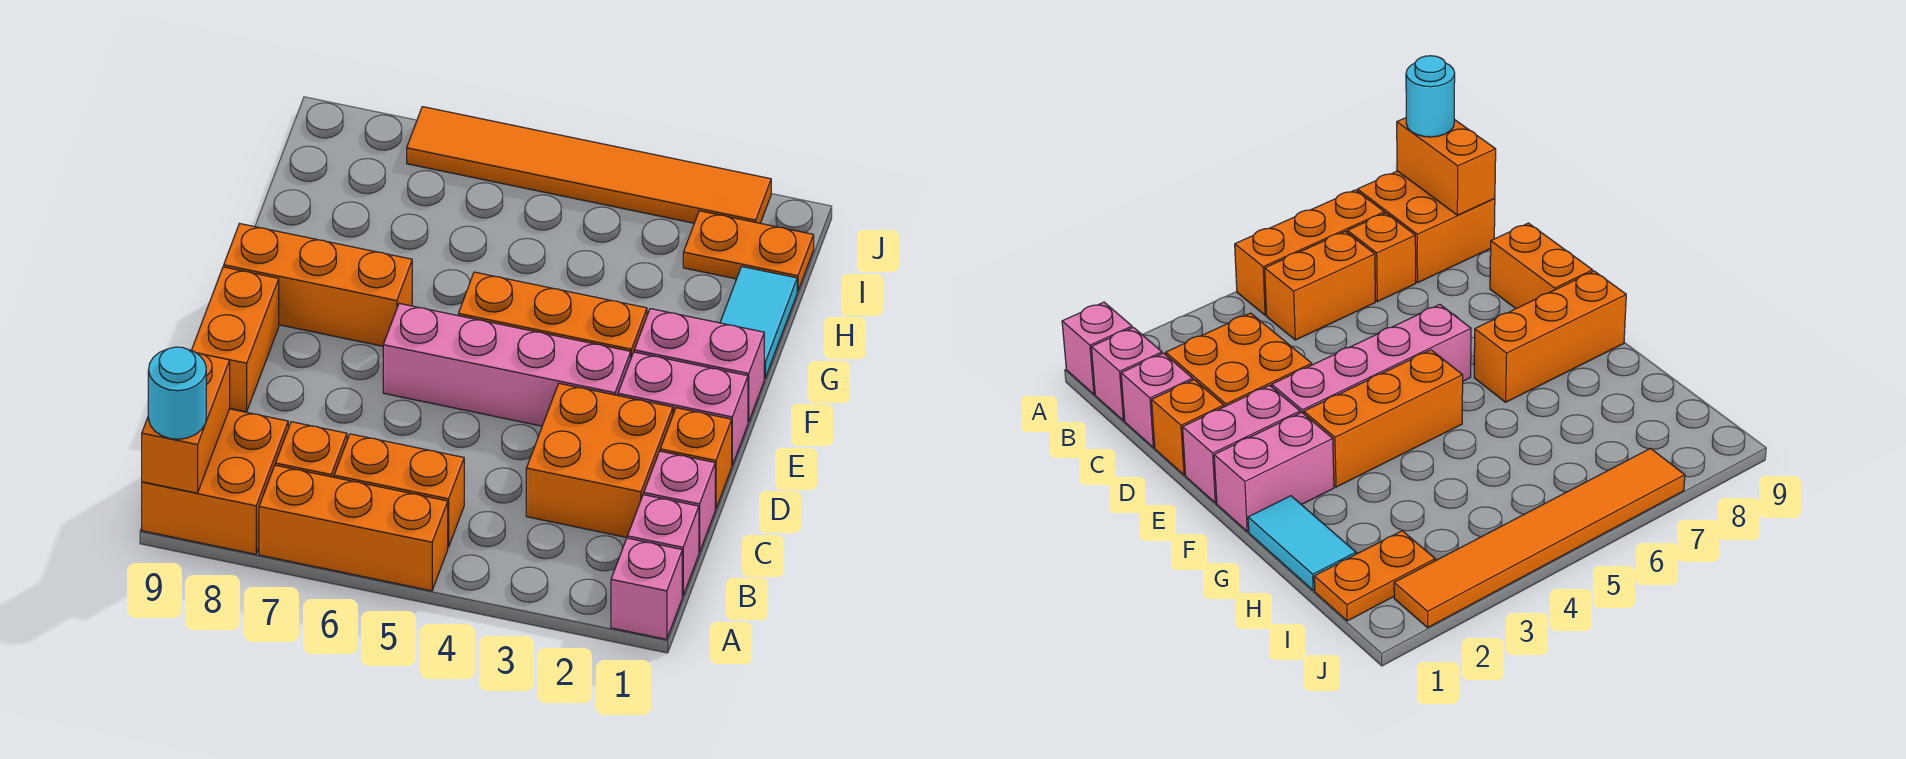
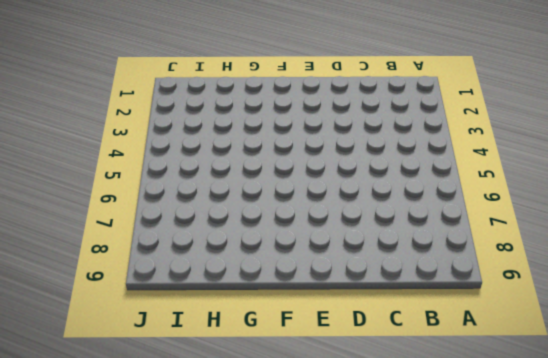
none -> pink 1x1 brick [611,538,682,639]
none -> orange 1x3 brick [259,465,448,591]
none -> orange 2x2 brick [142,409,288,554]

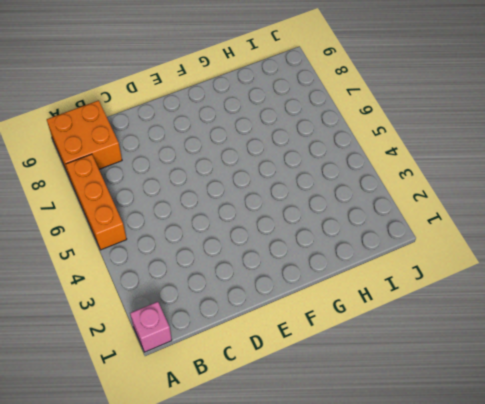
none -> pink 1x1 brick [627,495,699,596]
none -> orange 1x2 brick [334,434,464,547]
none -> orange 1x1 brick [275,422,347,477]

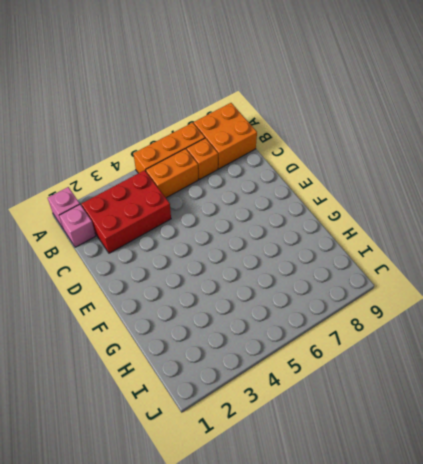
red 2x3 brick [82,170,171,253] -> orange 2x2 brick [526,384,673,537]
none -> pink 1x1 brick [644,451,715,552]
none -> orange 1x1 brick [660,408,732,509]
none -> orange 1x2 brick [191,267,279,412]

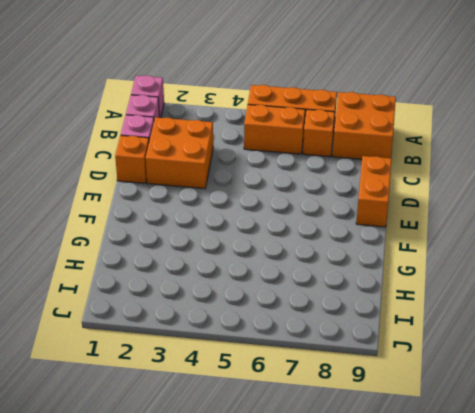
none -> pink 1x2 brick [618,352,748,465]
none -> pink 1x4 brick [383,303,631,426]
none -> pink 1x2 brick [634,309,764,422]

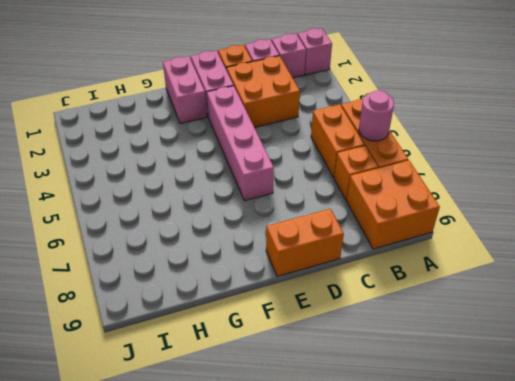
pink 1x1 round brick [359,90,394,141] -> none
none -> orange 1x3 brick [458,272,647,357]
none -> orange 1x3 brick [224,224,412,346]
none -> cyan 1x2 tile [720,266,797,379]

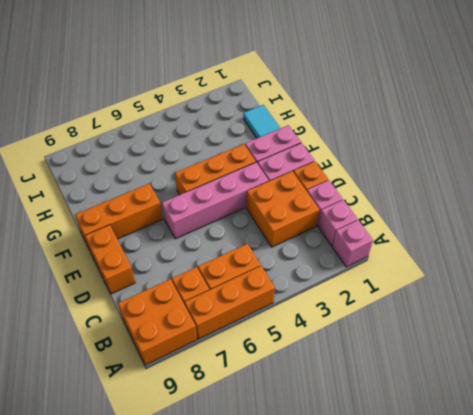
none -> orange 1x2 plate [683,211,814,292]
none -> orange 1x6 tile [407,107,771,223]
none -> orange 1x2 brick [142,353,230,493]

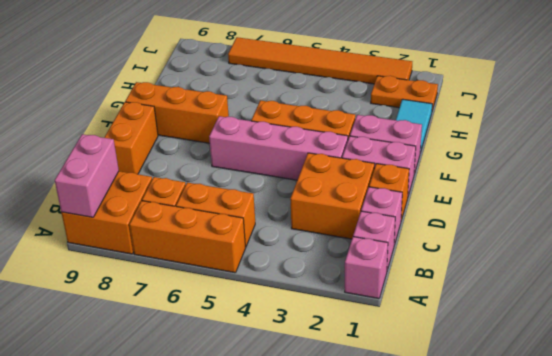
pink 1x2 brick [55,134,119,217] -> orange 1x2 brick [142,353,230,493]
none -> cyan 1x1 round brick [148,347,206,439]

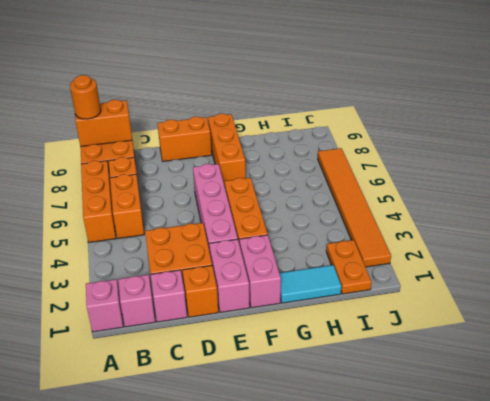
orange 1x1 round brick [70,75,101,119] -> cyan 1x1 round brick [148,347,206,439]

